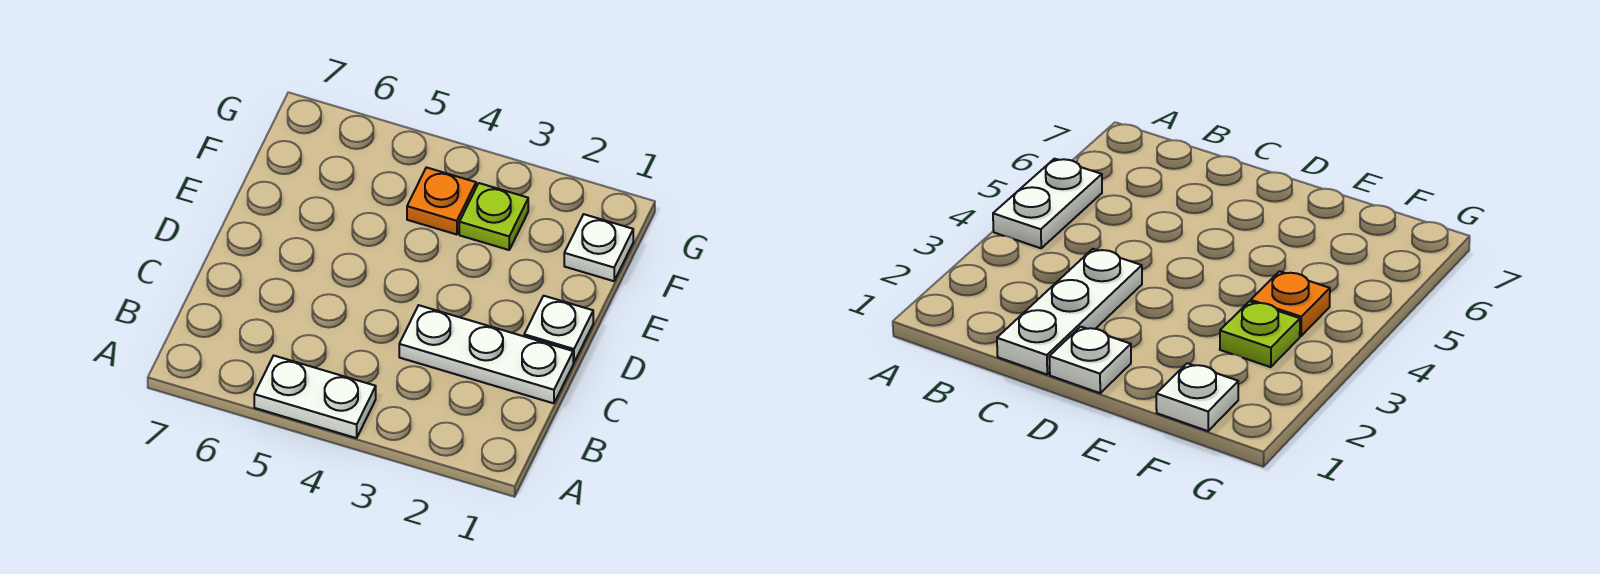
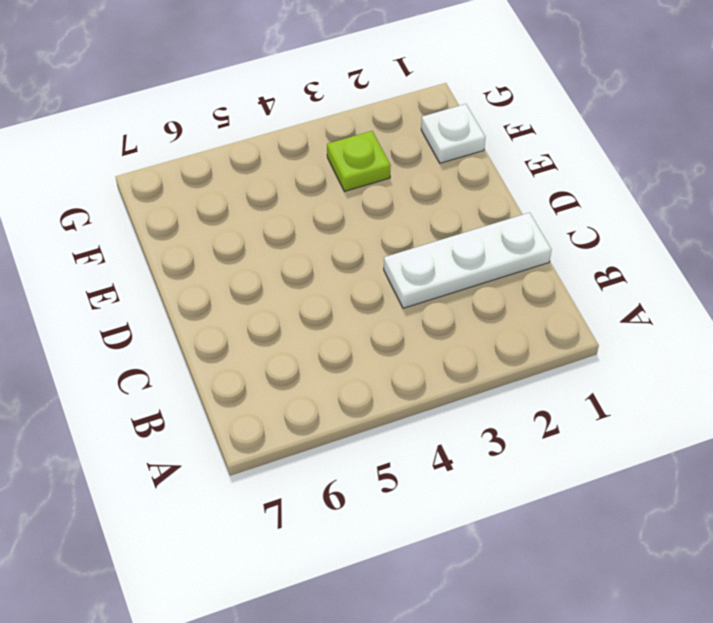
none -> white 1x2 plate [254,356,376,438]
none -> white 1x1 plate [524,296,593,363]

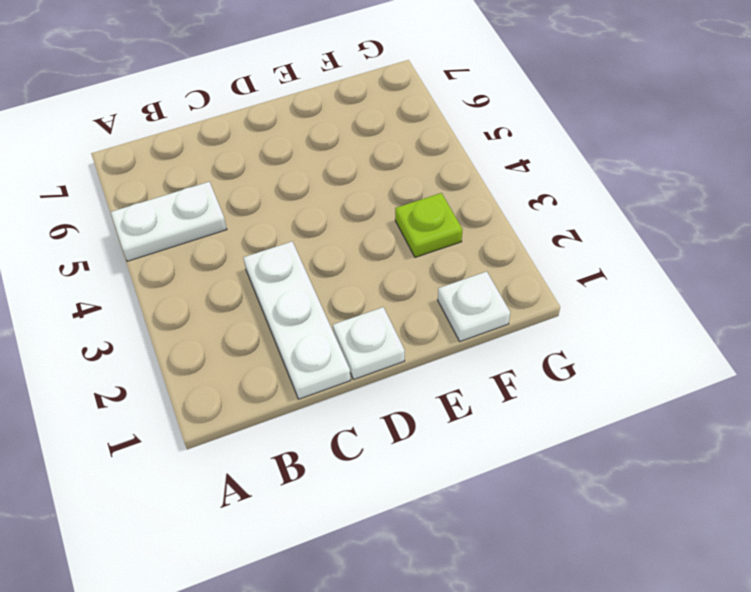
white 1x2 plate [111,182,227,261] -> white 1x2 plate turned to [254,356,376,438]
none -> orange 1x1 plate [407,167,476,235]

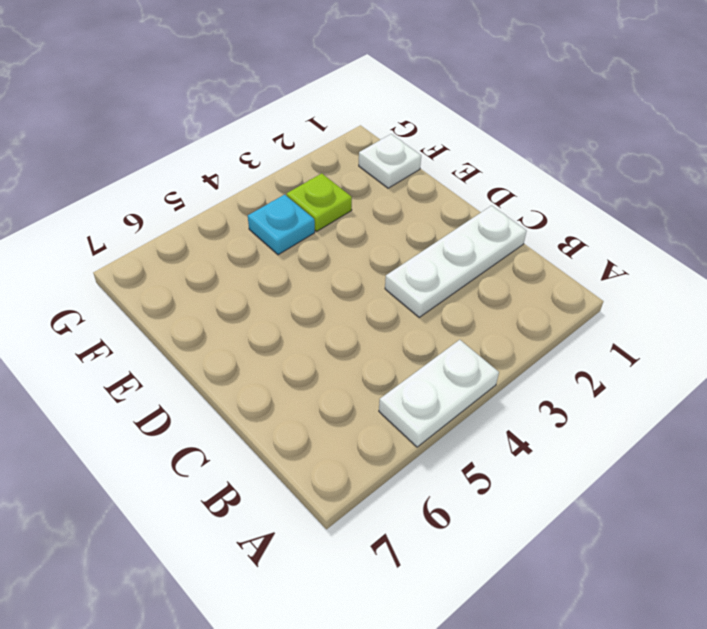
cyan 1x1 plate [248,195,315,255] -> orange 1x1 plate [407,167,476,235]
none -> white 1x1 plate [524,296,593,363]

